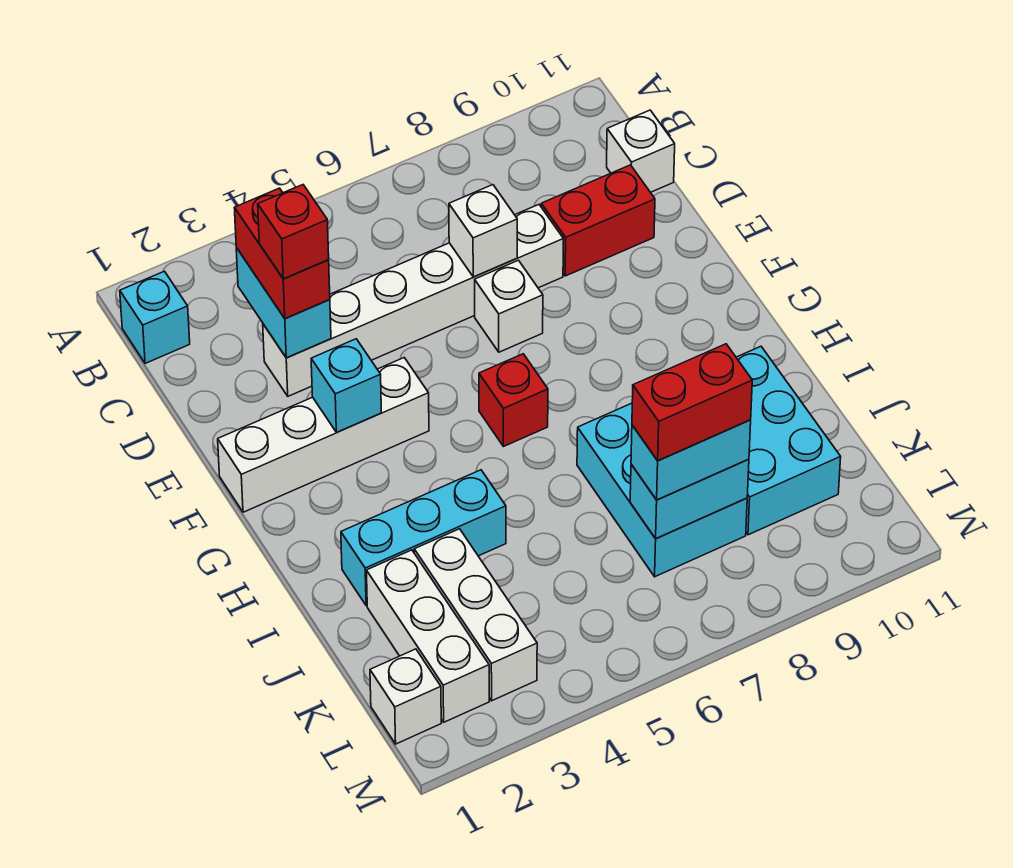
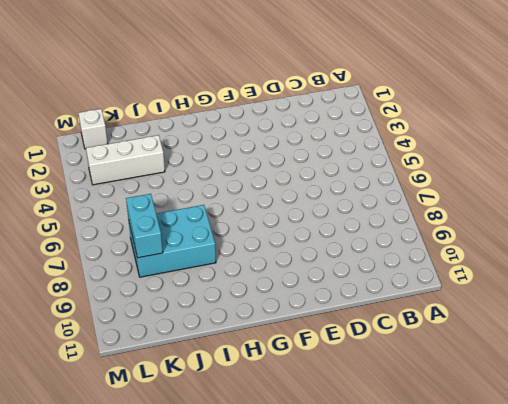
none -> cyan 1x1 brick [120,271,190,363]
none -> white 1x1 brick [607,110,675,192]
none -> white 1x6 brick [263,205,563,396]

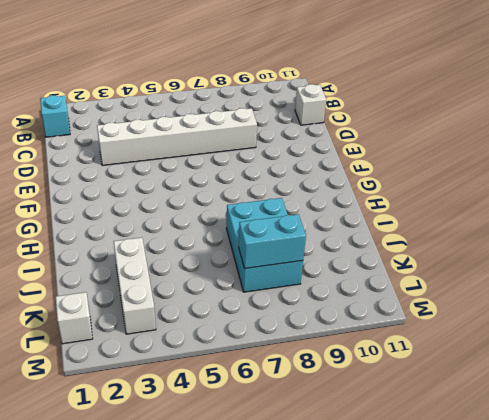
none -> red 1x2 brick [541,165,655,276]
none -> white 1x1 brick [475,260,543,352]
none -> white 1x4 brick [218,358,429,512]

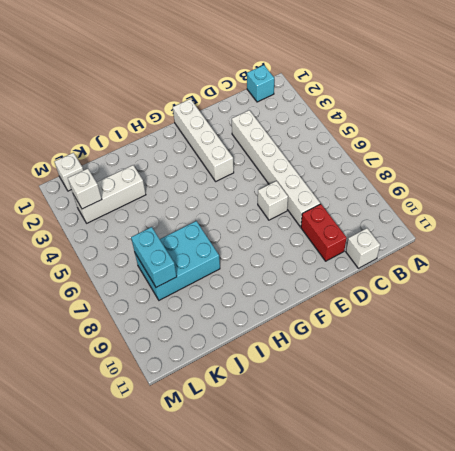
white 1x1 brick [68,169,102,209] -> white 1x1 brick moved to [449,185,517,277]
none -> red 1x1 brick [479,354,548,447]
none -> cyan 1x3 brick [341,470,506,606]
none -> cyan 2x3 brick [736,346,841,535]

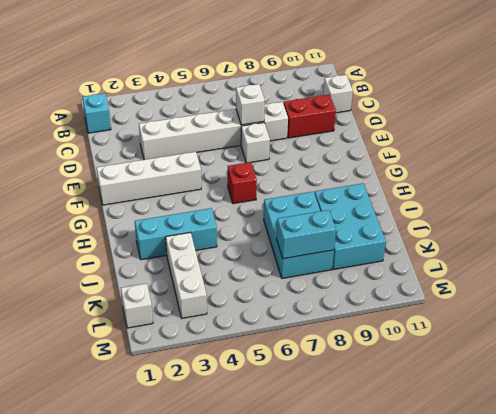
none -> white 1x3 brick [366,550,489,722]
none -> cyan 1x2 brick [236,247,331,358]
none -> cyan 1x1 brick [311,339,381,432]

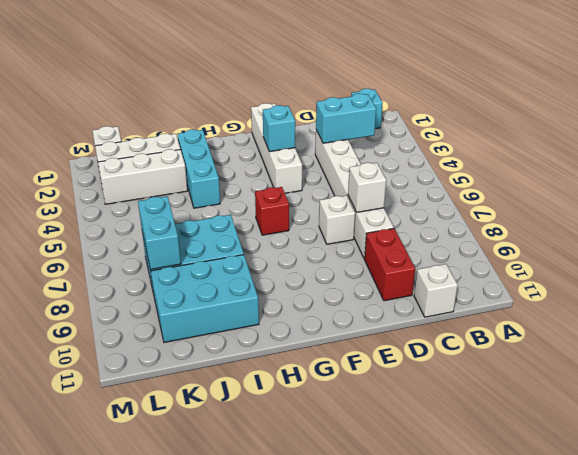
none -> red 1x2 brick [235,188,330,318]
none -> cyan 1x2 brick [631,420,751,500]
none -> red 1x1 brick [258,185,329,279]

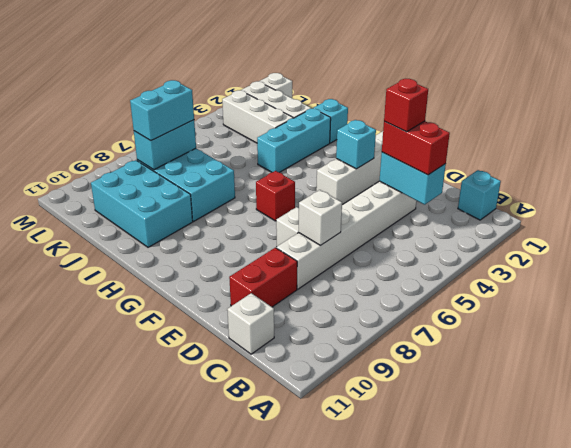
cyan 1x1 brick [313,99,348,143] -> none
none -> red 1x2 brick [632,344,752,461]

